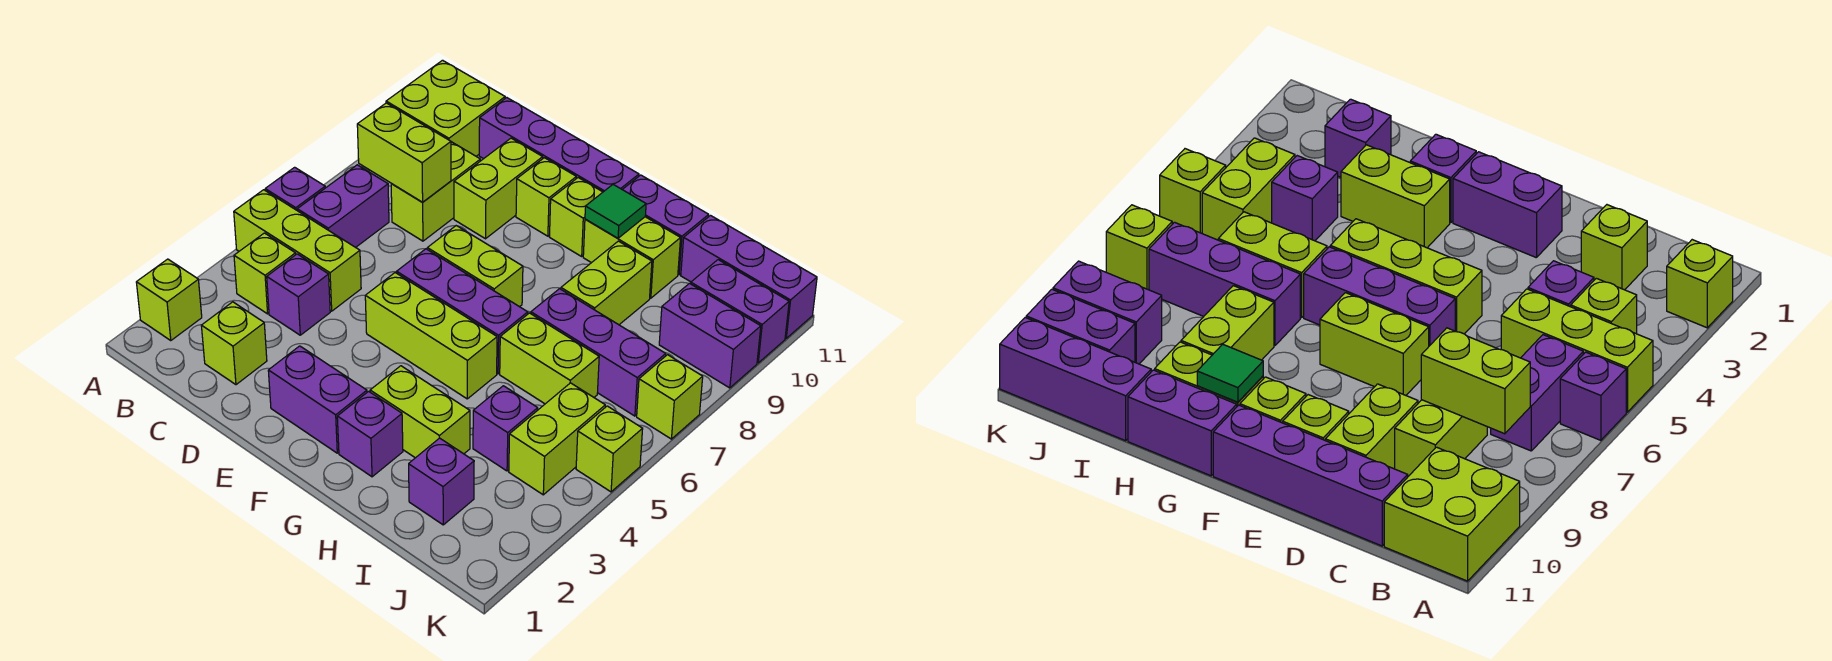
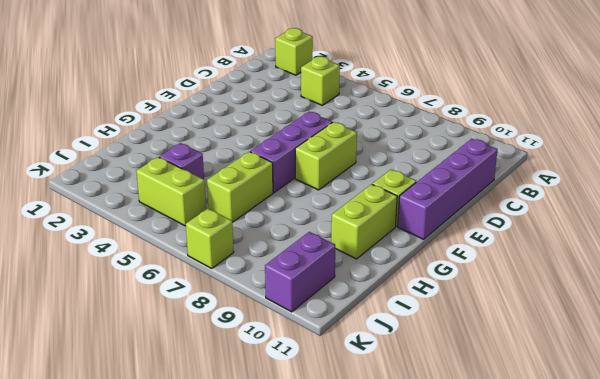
none -> lime 1x3 brick [234,190,361,311]
none -> purple 1x1 brick [265,167,325,210]
none -> lime 2x2 brick [386,60,505,156]
none -> purple 1x2 brick [297,165,389,247]

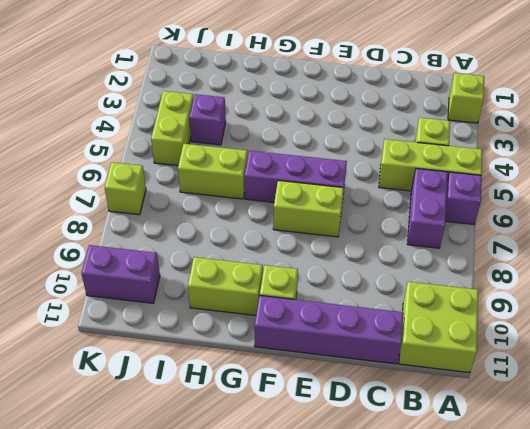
none -> lime 1x1 brick [201,302,267,385]
none -> purple 1x1 brick [267,254,330,335]
none -> lime 1x2 brick [391,142,480,241]
none -> lime 1x2 brick [454,138,543,239]

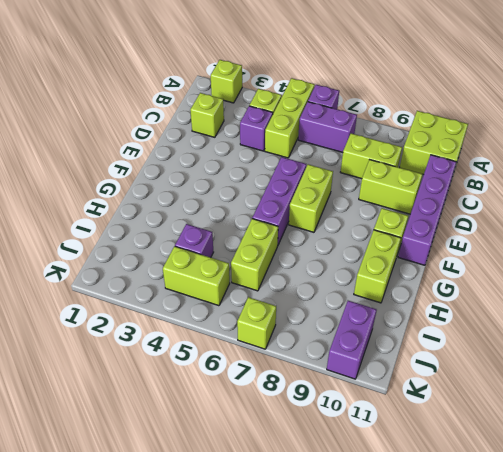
none -> purple 1x2 brick [268,346,367,453]
none -> lime 1x3 brick [365,273,497,399]
none -> lime 1x1 brick [516,158,576,236]
none -> purple 1x1 brick [337,391,403,477]

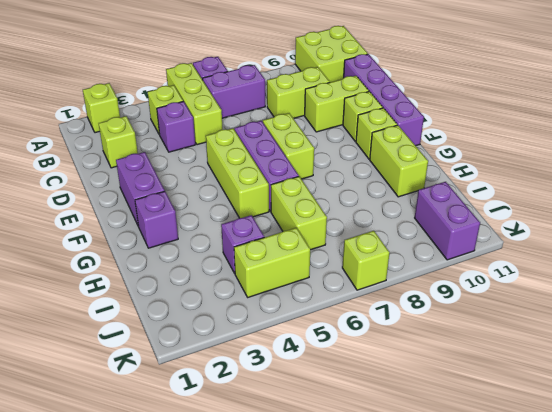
none -> lime 1x2 brick [370,366,470,458]
none -> purple 1x2 brick [622,175,709,275]
none -> purple 1x3 brick [531,289,666,416]
none -> lime 1x2 brick [561,241,652,325]

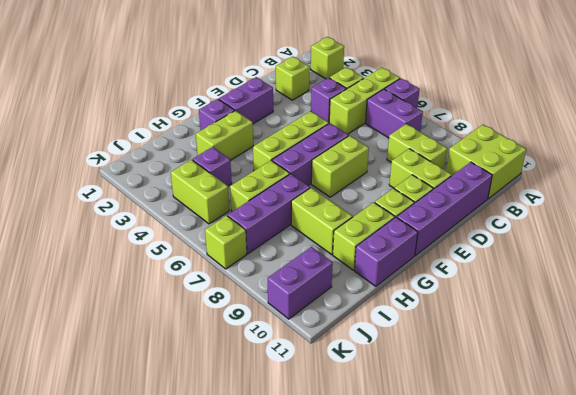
none -> purple 1x1 brick [409,438,474,525]
none -> purple 1x3 brick [681,216,817,338]
none -> purple 1x2 brick [659,284,761,388]
none -> lime 1x1 brick [576,406,643,492]

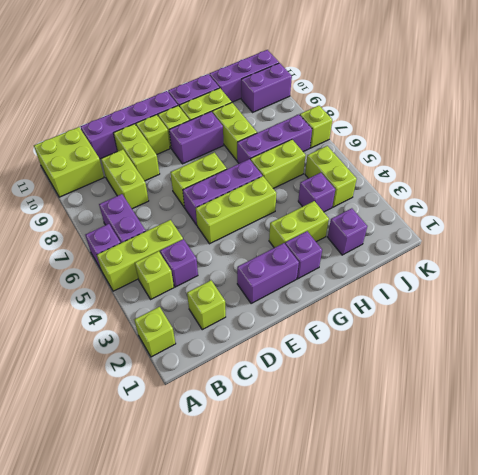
purple 1x2 brick [169,112,223,164] -> purple 1x2 brick moved to [659,284,761,388]
none -> lime 1x1 brick [576,406,643,492]
none -> lime 1x2 brick [357,103,451,202]
none -> green 1x1 tile [585,185,646,238]

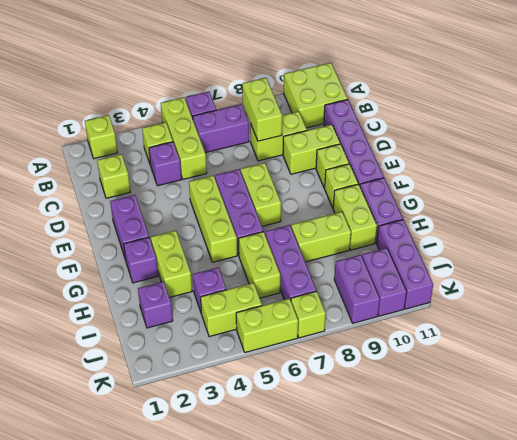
lime 1x2 brick [236,298,298,352] -> lime 1x1 brick [576,406,643,492]
none -> green 1x1 tile [585,185,646,238]

